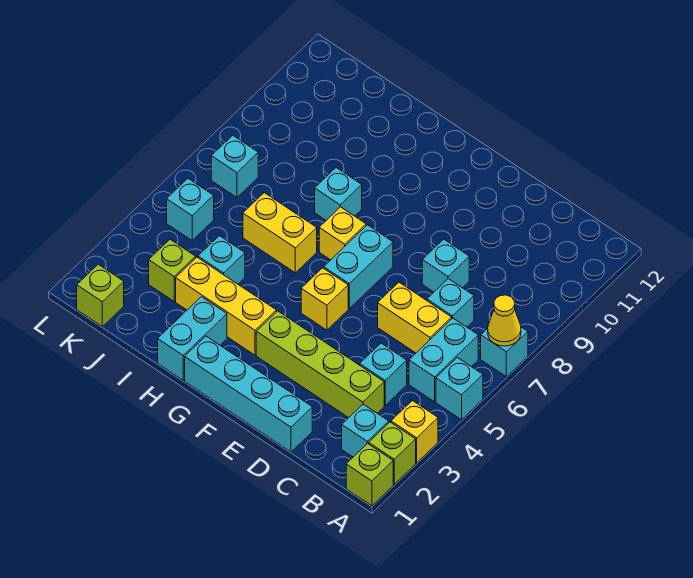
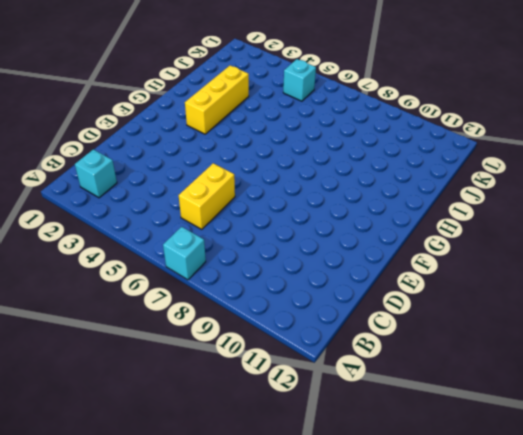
none -> lime 1x1 brick [346,444,393,506]
none -> lime 1x1 brick [369,422,416,484]
none -> yellow 1x1 brick [391,401,438,463]

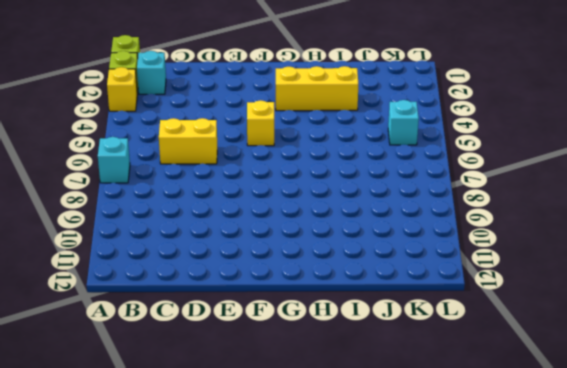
none -> cyan 1x1 brick [436,358,483,420]
none -> cyan 1x2 brick [409,318,478,402]
none -> lime 1x4 brick [256,311,384,418]

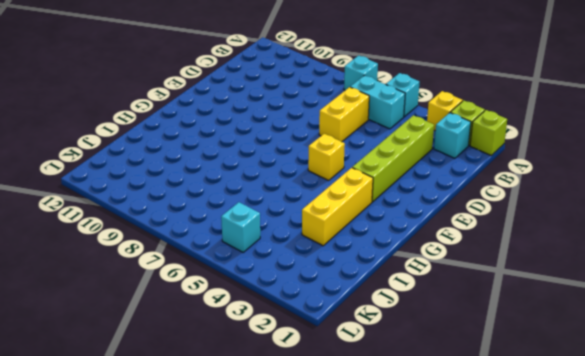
none -> cyan 1x1 brick [360,343,407,405]
none -> cyan 1x1 brick [427,279,474,327]
none -> cyan 1x4 brick [185,336,312,452]

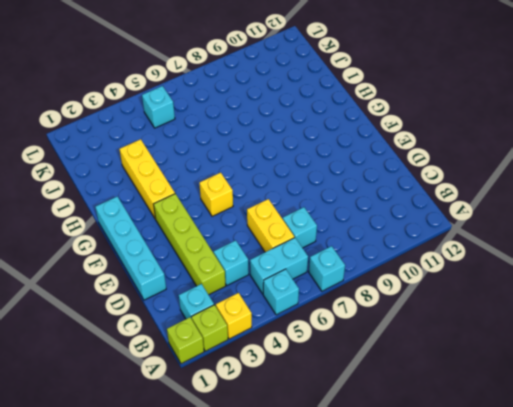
none -> cyan 1x1 brick [422,239,469,292]
none -> cyan 1x2 brick [324,225,393,308]
none -> yellow 1x1 brick [319,207,366,260]

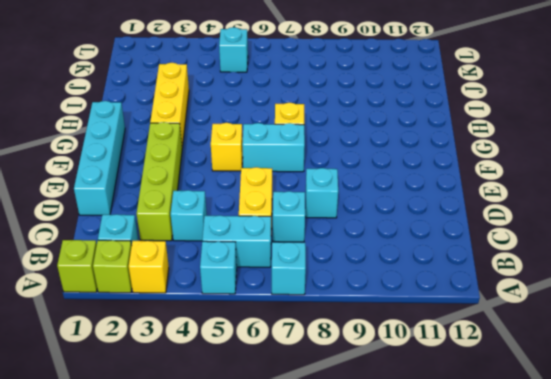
none -> cyan 1x2 brick [158,297,227,380]
none -> yellow 1x2 brick [243,193,317,273]
none -> cyan 1x1 brick [315,168,362,220]

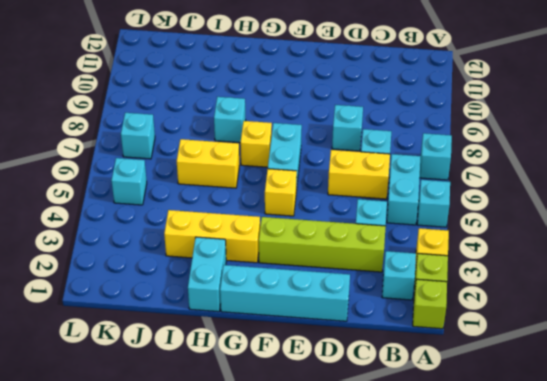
none -> cyan 1x1 brick [198,236,245,284]
none -> lime 1x1 brick [149,240,196,301]
none -> lime 1x1 brick [77,264,124,327]

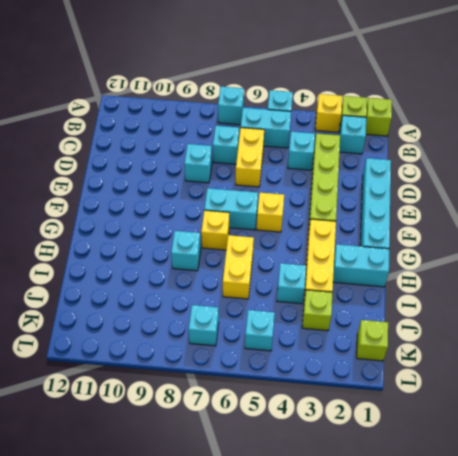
none -> yellow 1x1 cone [488,295,521,346]

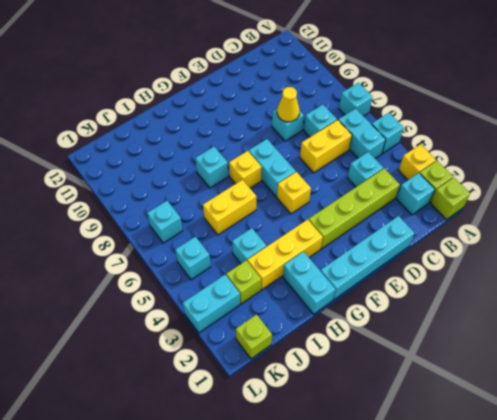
yellow 1x1 cone [277,87,300,122] -> yellow 1x1 cone moved to [488,295,521,346]
cyan 1x2 brick [183,275,240,333] -> none

